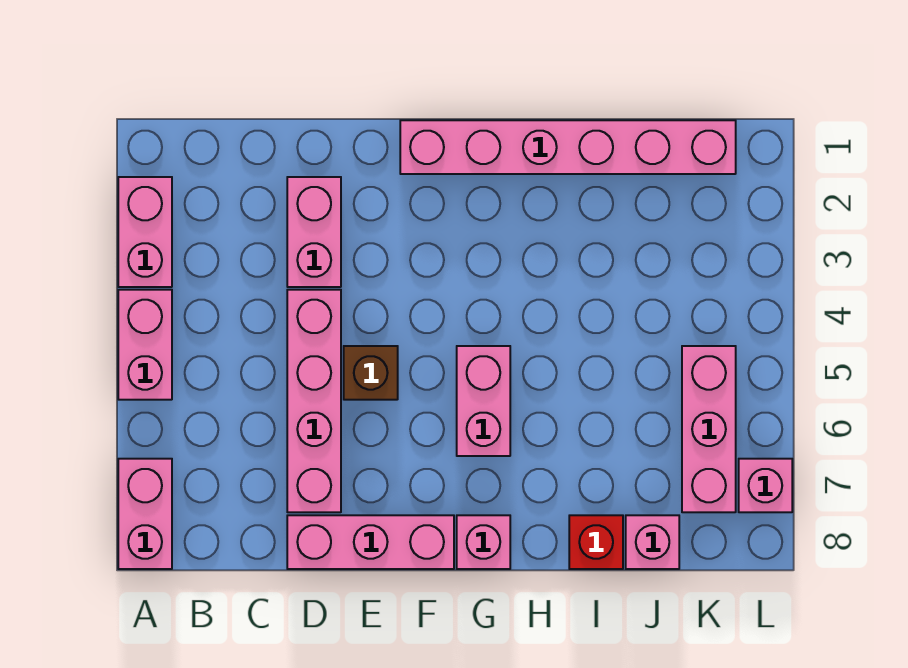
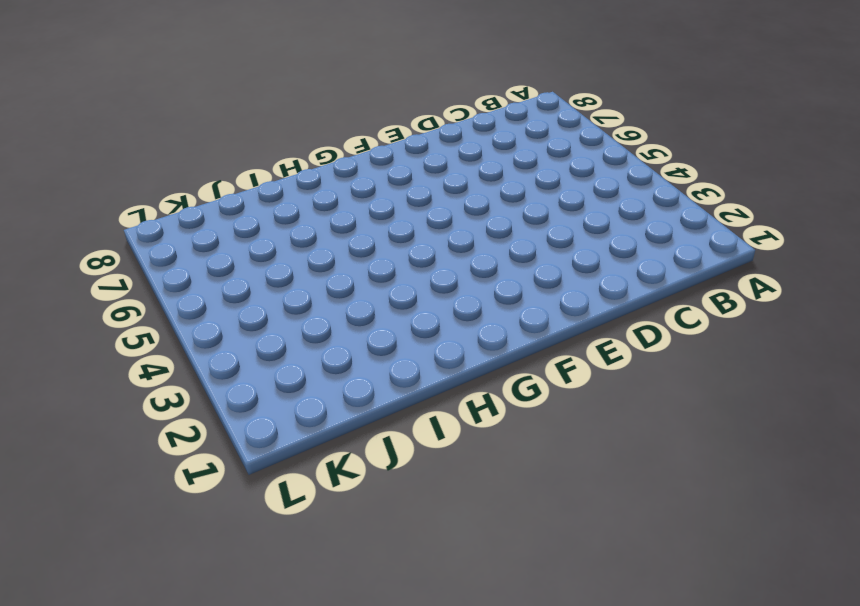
none -> pink 1x2 brick [118,177,172,287]
none -> pink 1x2 brick [118,290,172,400]
none -> pink 1x2 brick [118,459,172,569]

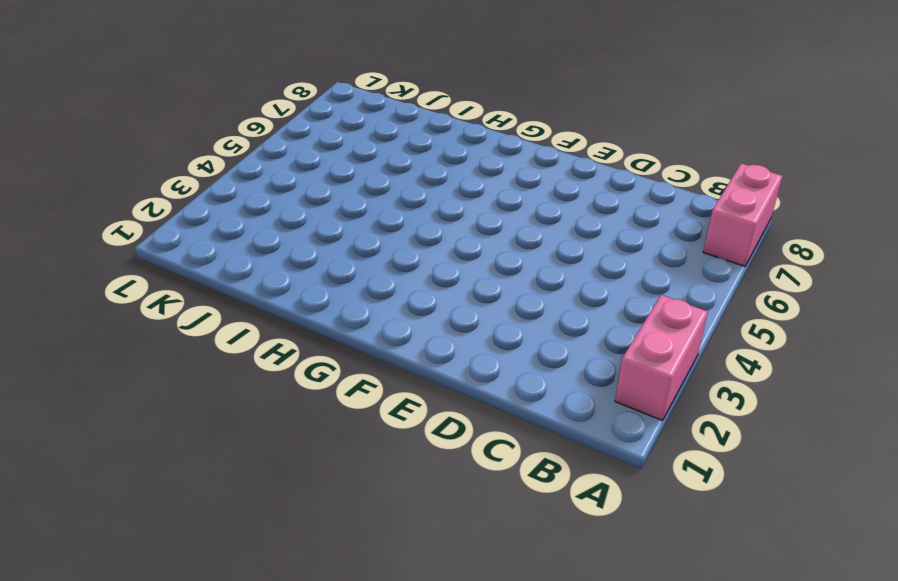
none -> pink 1x2 brick [118,290,172,400]
none -> pink 1x2 brick [287,177,341,287]
none -> pink 1x4 brick [287,290,341,512]

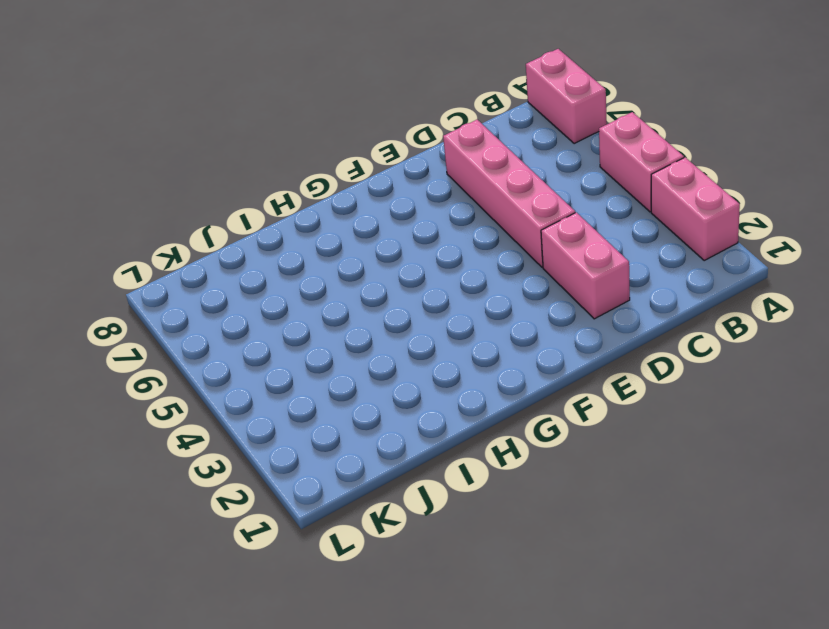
none -> pink 1x3 brick [287,515,454,569]
none -> brown 1x1 brick [344,346,398,400]
none -> pink 1x6 brick [400,120,736,174]

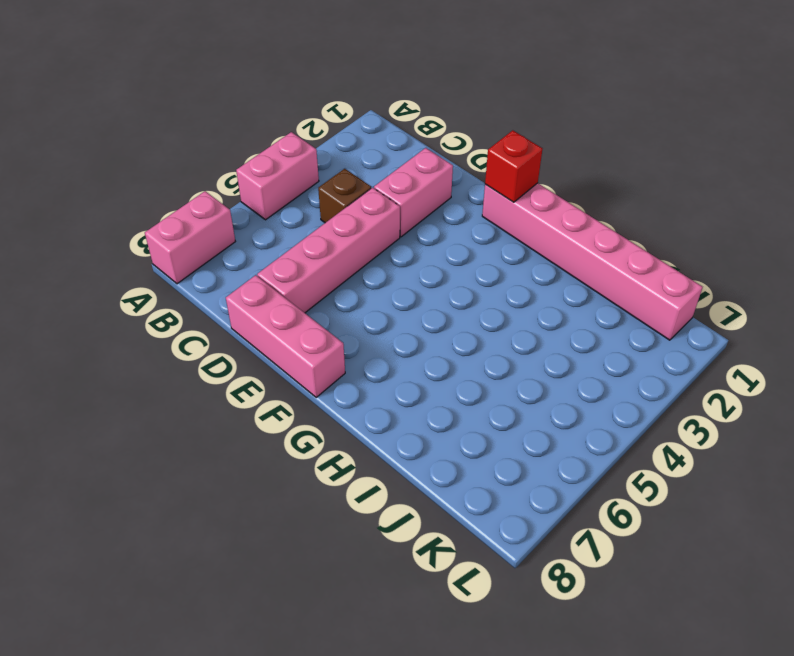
brown 1x1 brick [318,169,371,223] -> brown 1x1 brick moved to [344,346,398,400]
red 1x1 brick [485,130,542,202] -> red 1x1 brick moved to [569,515,623,569]
none -> pink 1x2 brick [118,177,172,287]
none -> pink 1x2 brick [457,346,510,456]
none -> pink 1x1 brick [457,515,510,569]

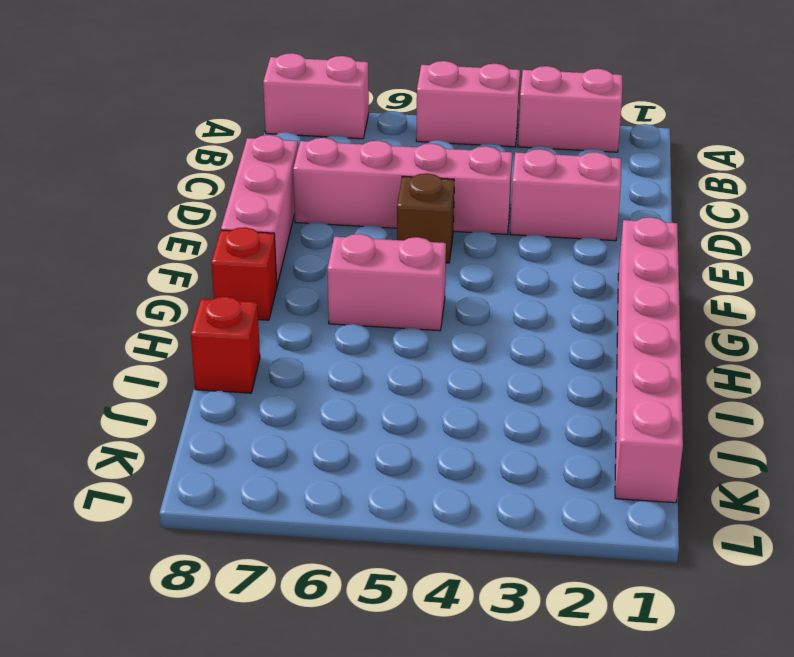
red 1x1 brick [211,227,277,320] -> pink 1x1 brick [457,515,510,569]
none -> pink 1x1 brick [626,515,679,569]
none -> pink 1x3 brick [682,346,736,512]
none -> pink 1x1 brick [739,459,792,512]

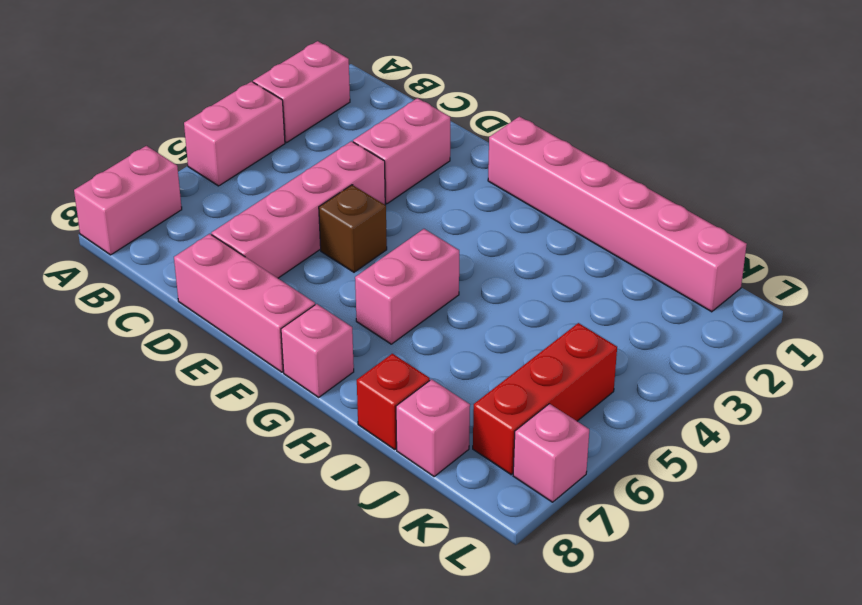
red 1x3 brick [473,323,617,475] -> pink 1x3 brick [682,346,736,512]

